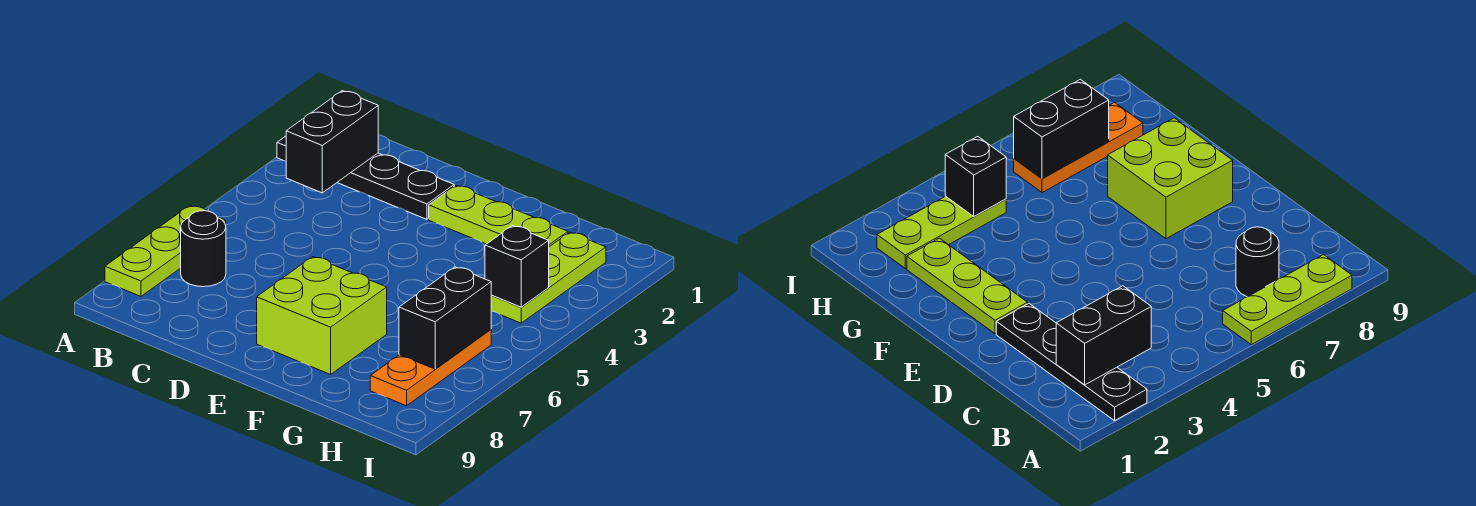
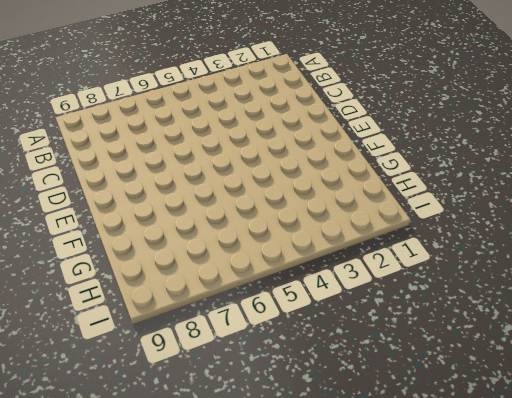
none -> black 1x4 plate [277,136,454,219]
none -> lime 1x3 plate [105,205,226,296]

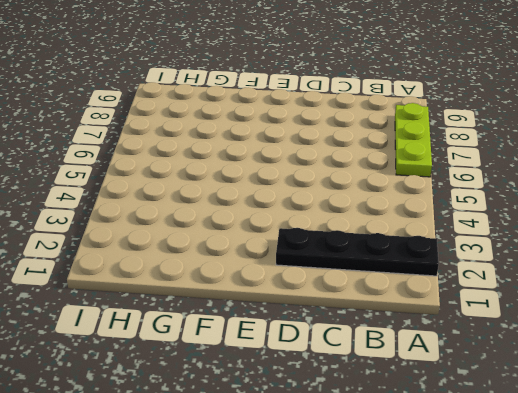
none -> black 1x1 round brick [181,211,226,287]
none -> lime 1x3 plate [429,185,568,247]

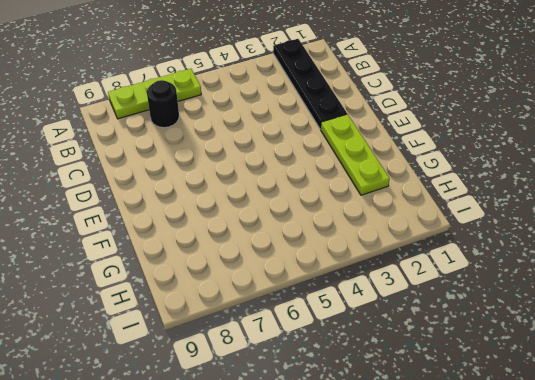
none -> lime 2x2 brick [257,257,387,374]
none -> lime 1x3 plate [491,232,606,323]

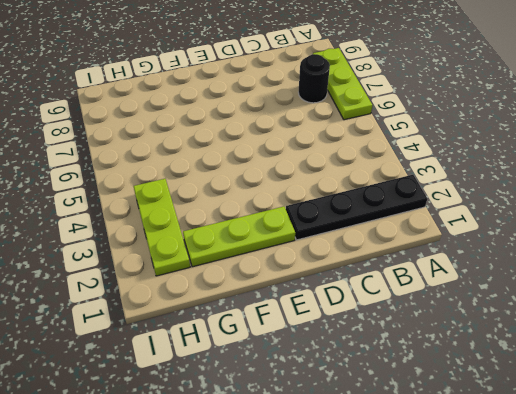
none -> lime 2x2 brick [257,257,387,374]
none -> orange 1x3 plate [370,330,491,406]

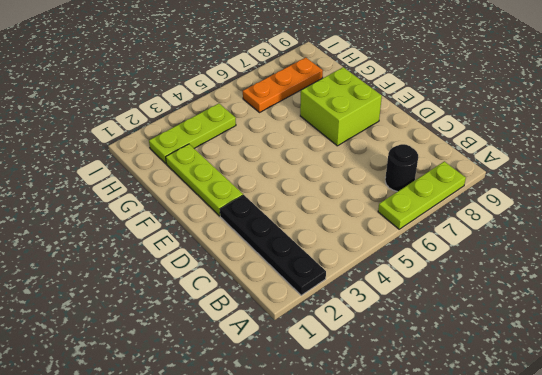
none -> black 1x2 brick [286,91,378,193]
none -> black 1x1 brick [485,226,549,307]

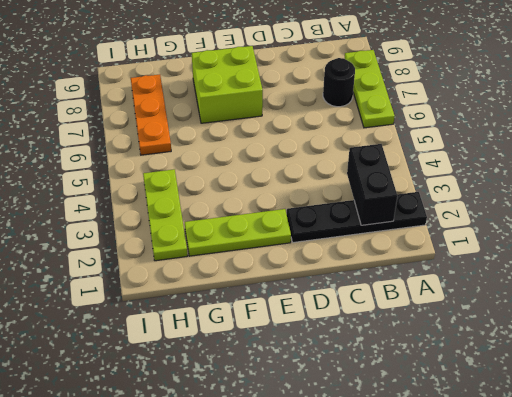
none -> black 1x1 brick [485,226,549,307]
none -> black 1x2 brick [399,267,491,369]

